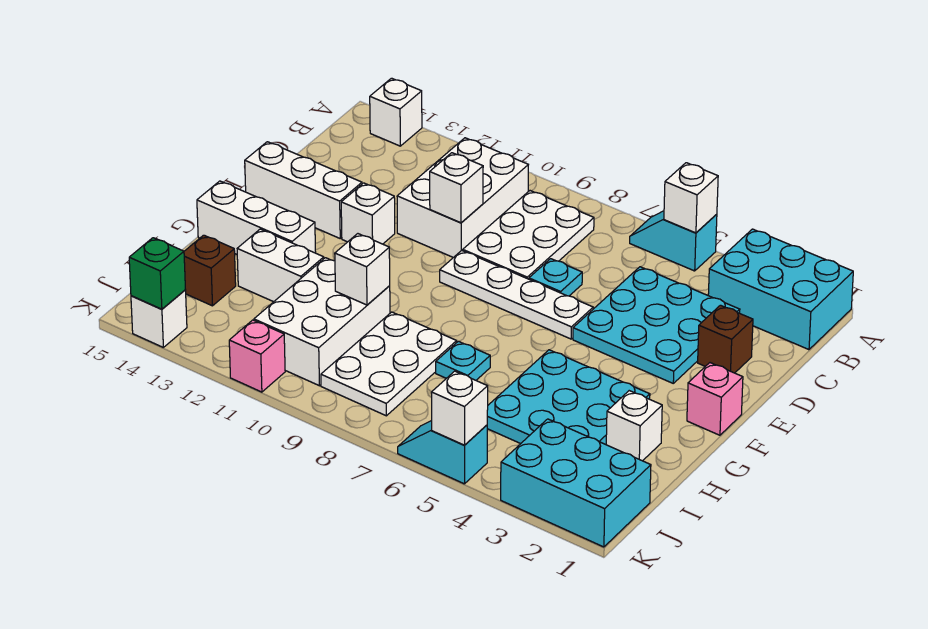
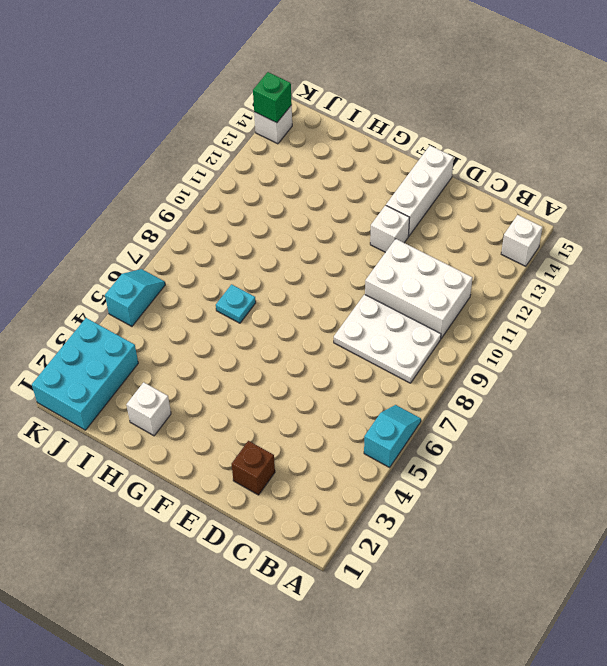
none -> cyan 2x3 brick [708,229,853,350]
none -> cyan 3x3 plate [573,267,740,383]
none -> cyan 1x1 plate [529,259,582,296]

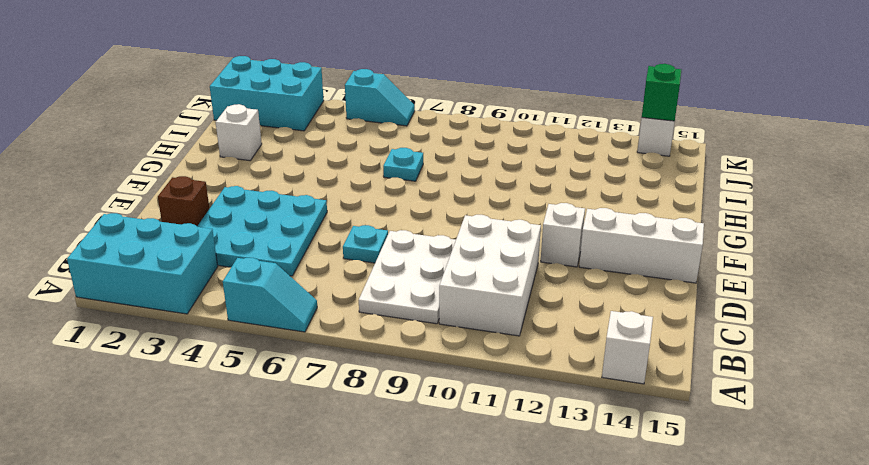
none -> white 1x4 plate [440,250,593,339]
none -> pink 1x1 brick [687,363,743,435]
none -> cyan 3x3 plate [487,350,650,445]

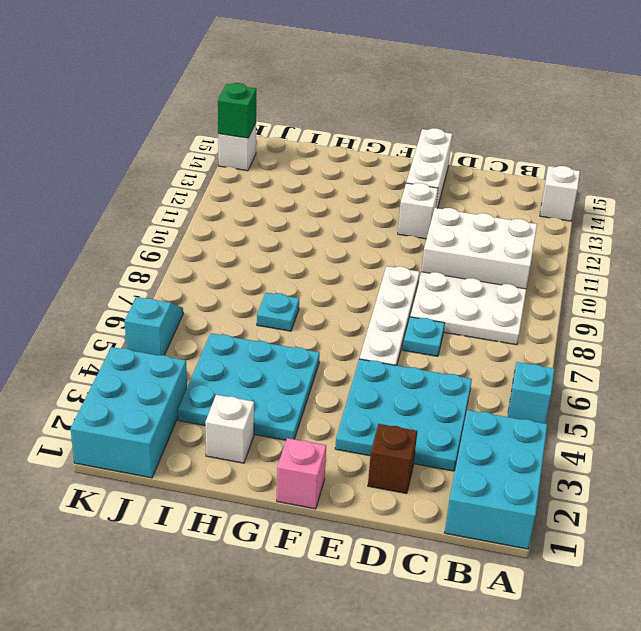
none -> white 1x3 brick [197,181,316,254]
none -> white 2x3 plate [321,312,457,416]
none -> white 2x3 brick [254,258,390,386]

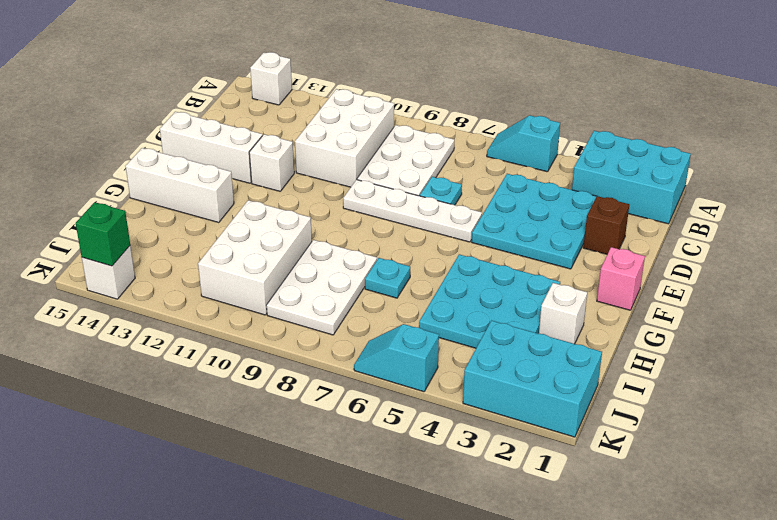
none -> white 1x2 brick [237,229,324,302]
none -> brown 1x1 brick [184,235,236,306]
none -> pink 1x1 brick [229,320,285,392]

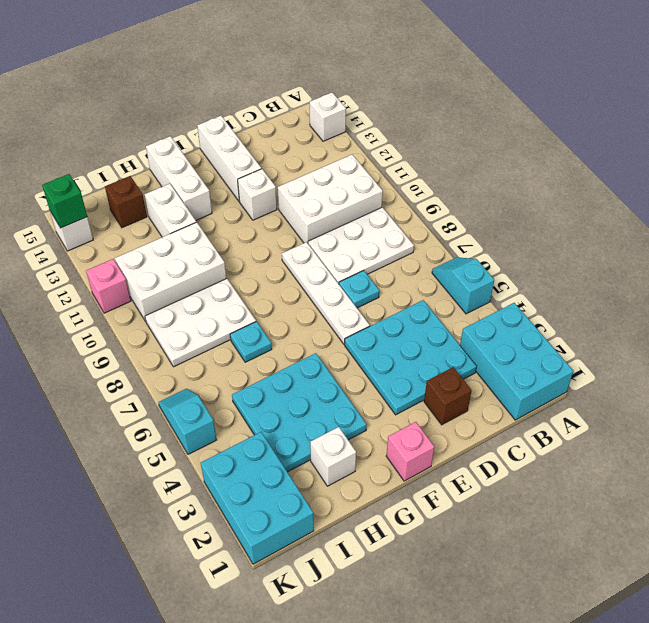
none -> white 1x1 brick [664,163,718,233]
none -> white 1x1 brick [430,153,483,223]
none -> white 1x1 brick [335,234,390,305]

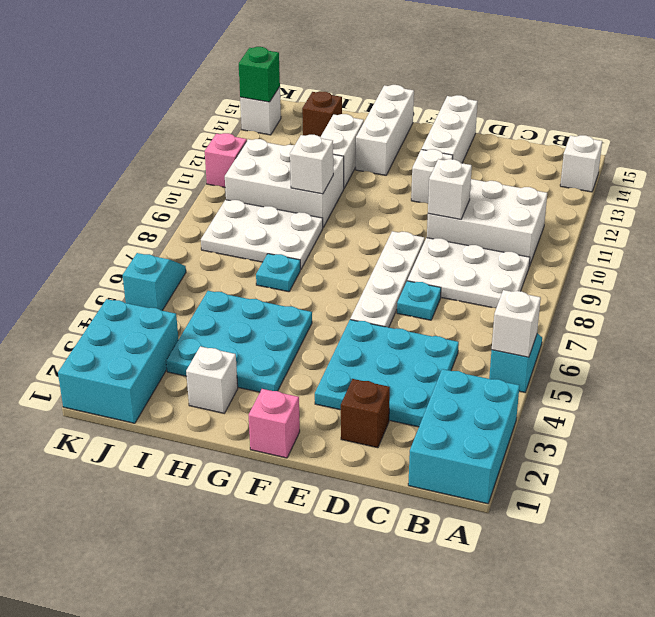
none -> white 1x1 brick [431,371,488,445]

